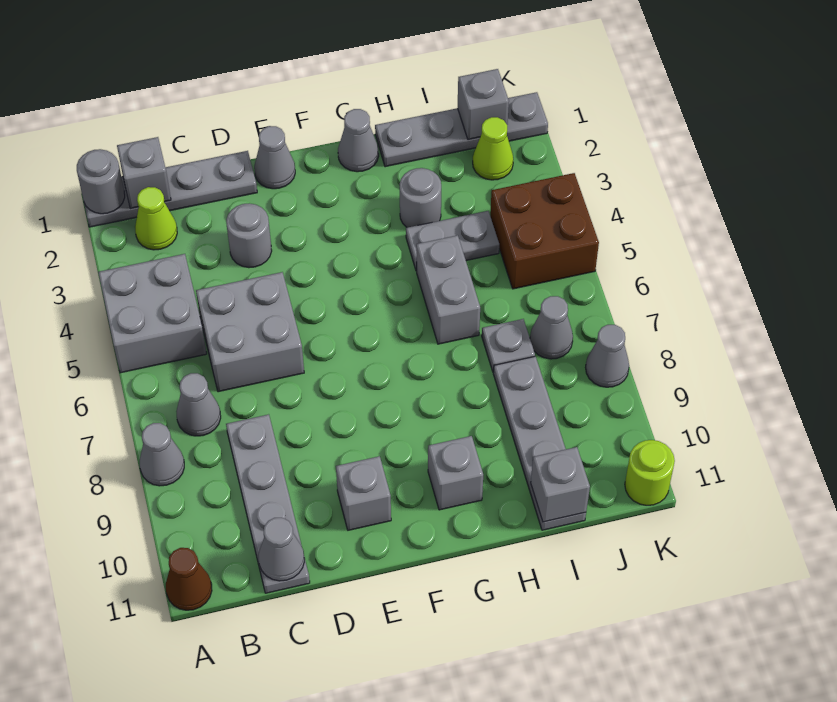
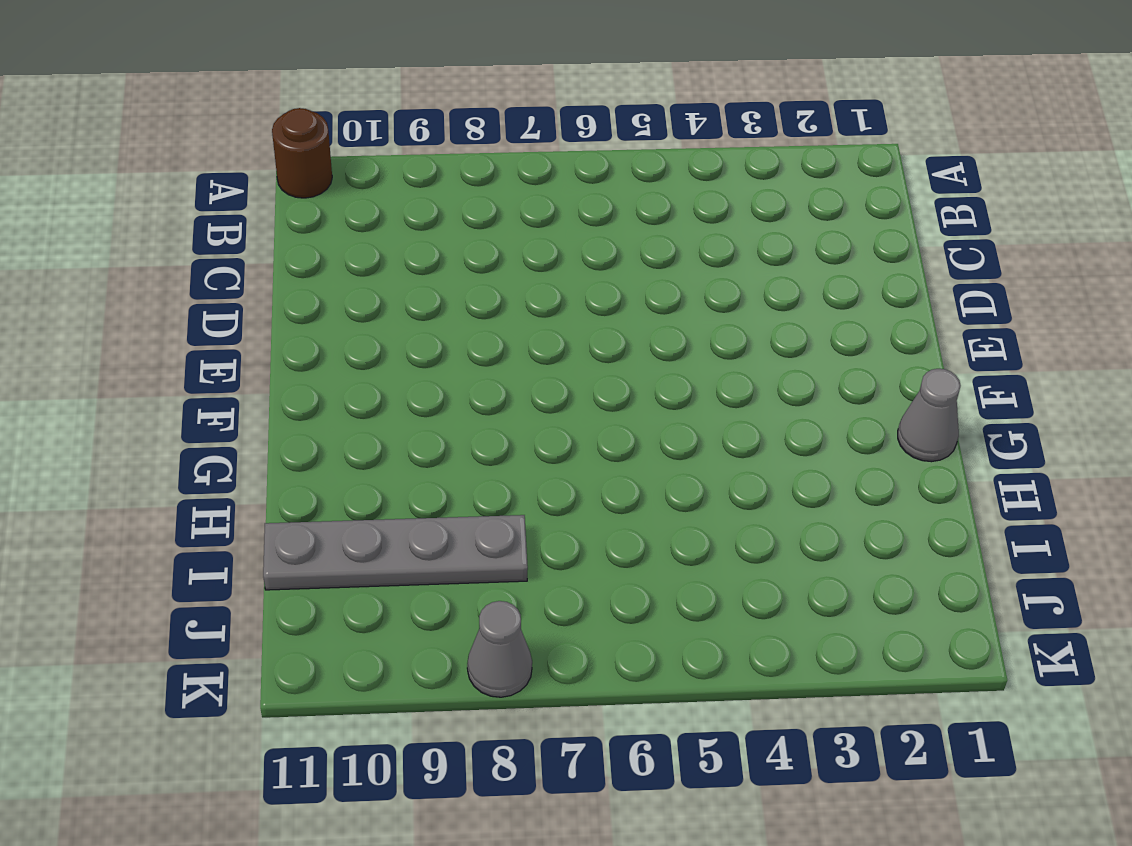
brown 1x1 round brick [272,108,332,198] -> brown 1x1 cone [166,548,212,610]
none -> grey 1x4 plate [84,151,257,227]
none -> grey 2x2 brick [98,254,207,373]
none -> grey 1x1 cone [140,423,184,486]

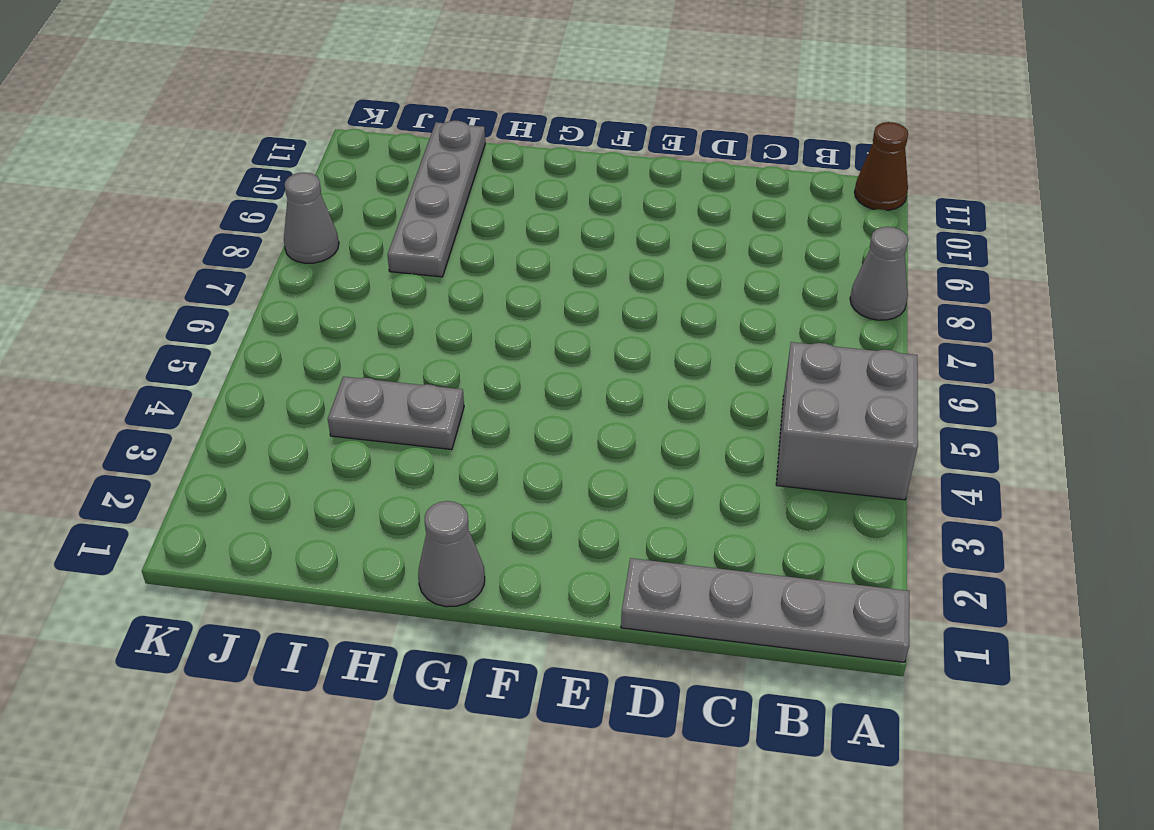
none -> lime 1x1 cone [135,187,177,250]
none -> grey 1x1 cone [176,373,221,436]
none -> grey 2x2 brick [196,272,304,392]

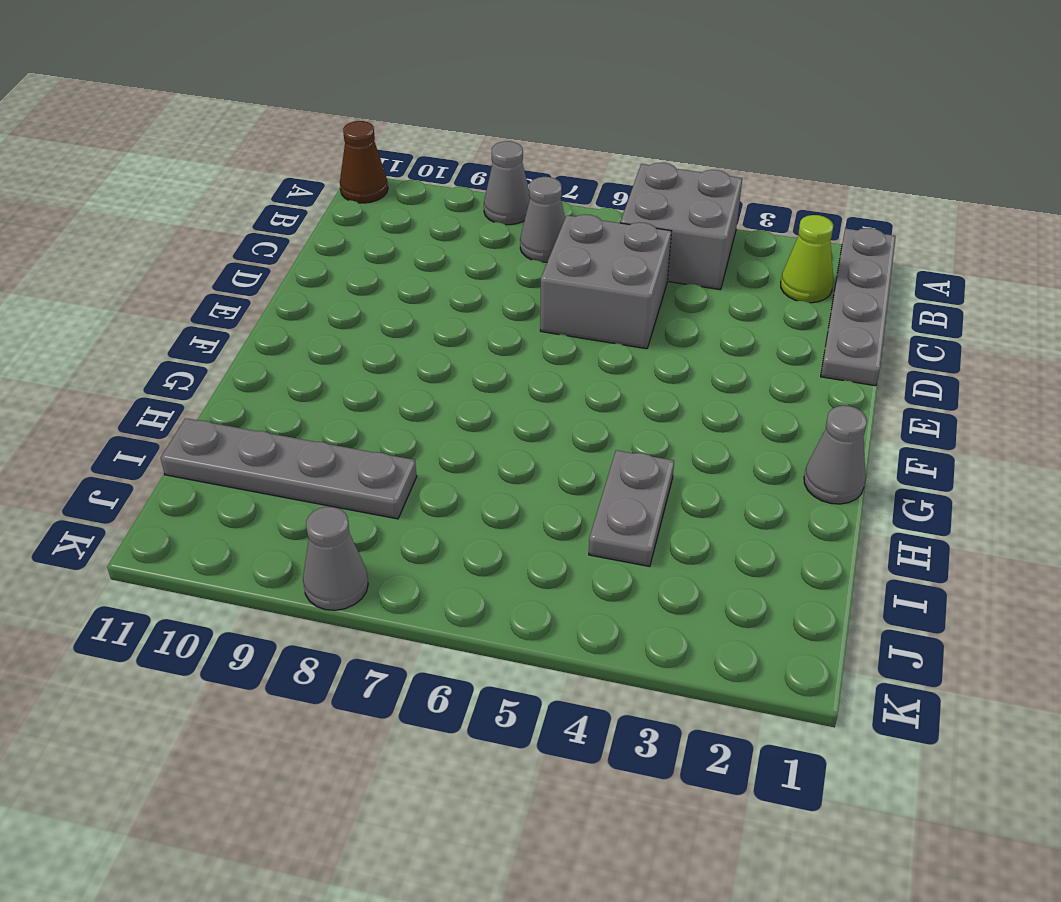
none -> grey 1x4 plate [226,414,310,593]
none -> grey 1x1 round brick [226,203,272,268]
none -> grey 1x1 cone [254,126,295,189]

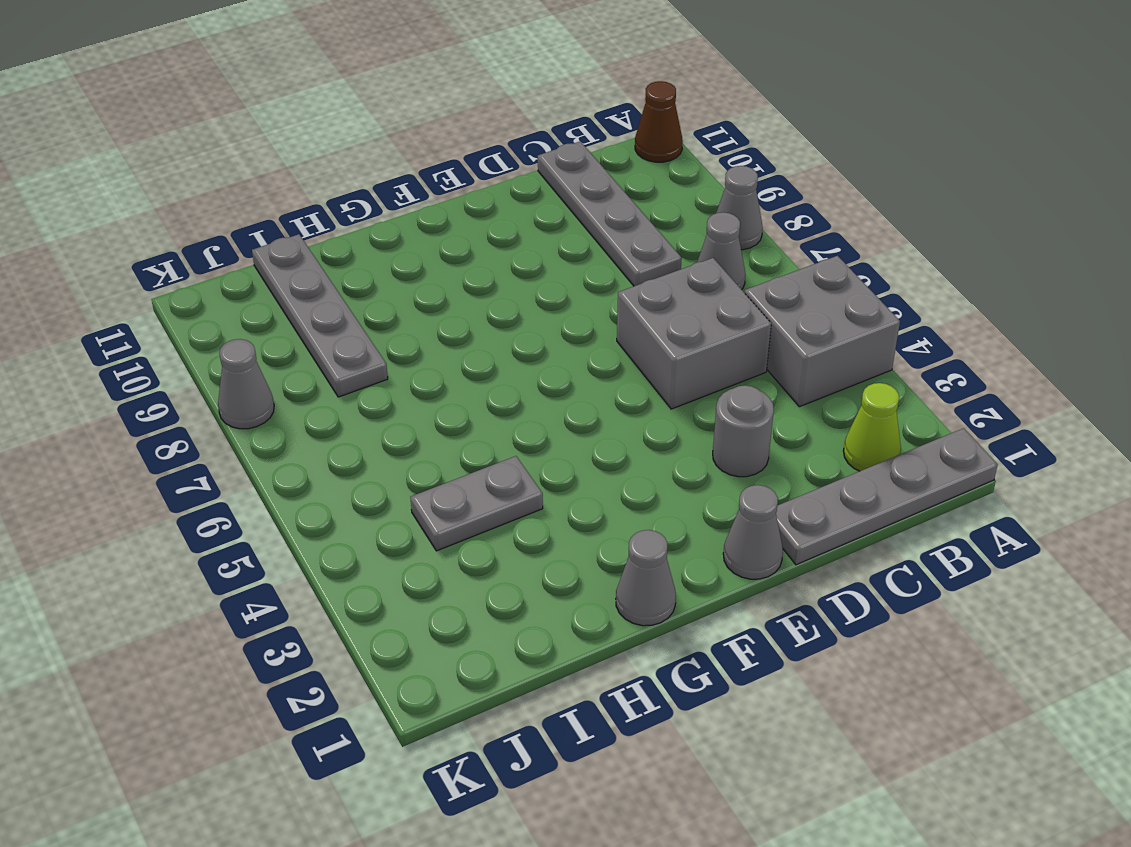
none -> grey 1x1 brick [336,456,391,530]
none -> grey 1x1 brick [428,436,483,510]
none -> grey 1x4 plate [375,92,548,167]

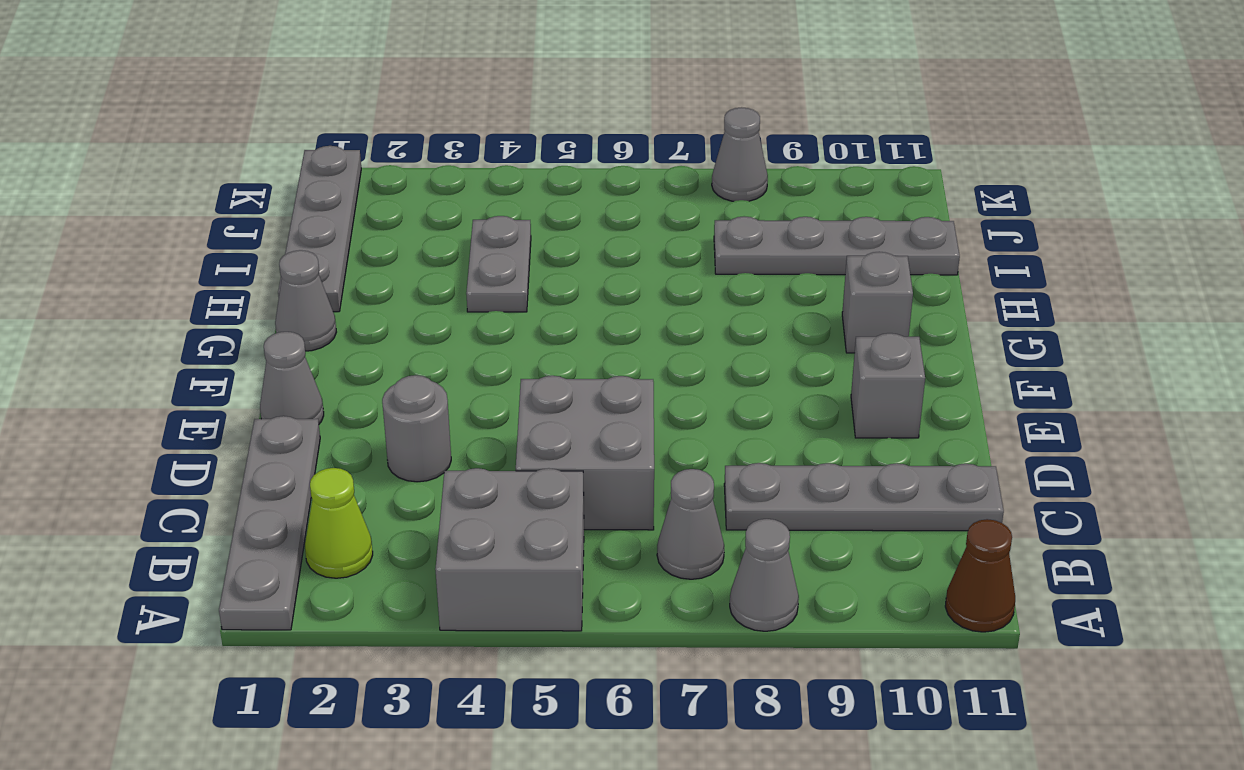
none -> grey 1x1 round brick [400,168,441,228]
none -> grey 1x2 brick [416,235,480,344]
none -> grey 1x1 plate [482,319,535,372]

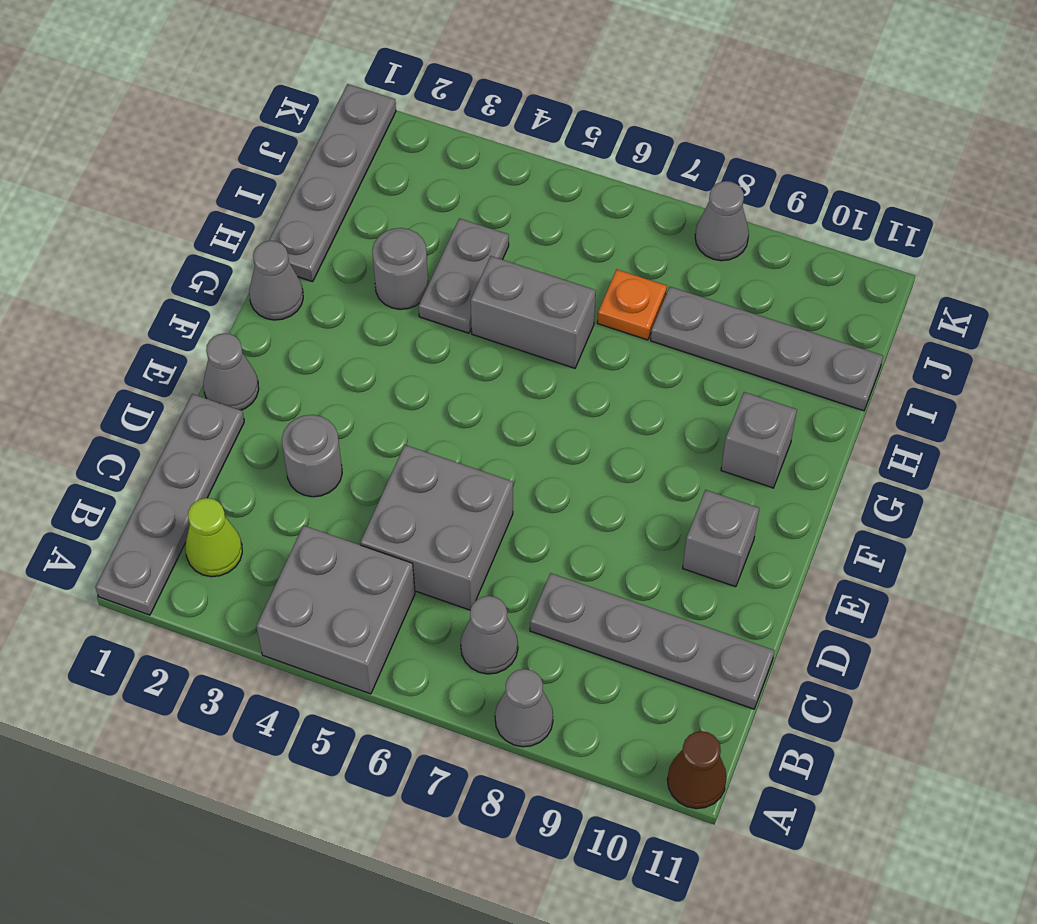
orange 1x1 plate [597,270,667,340] -> grey 1x1 plate [482,319,535,372]
none -> lime 1x1 cone [473,117,513,180]
none -> brown 2x2 brick [490,173,599,289]
none -> grey 1x1 cone [530,296,573,359]

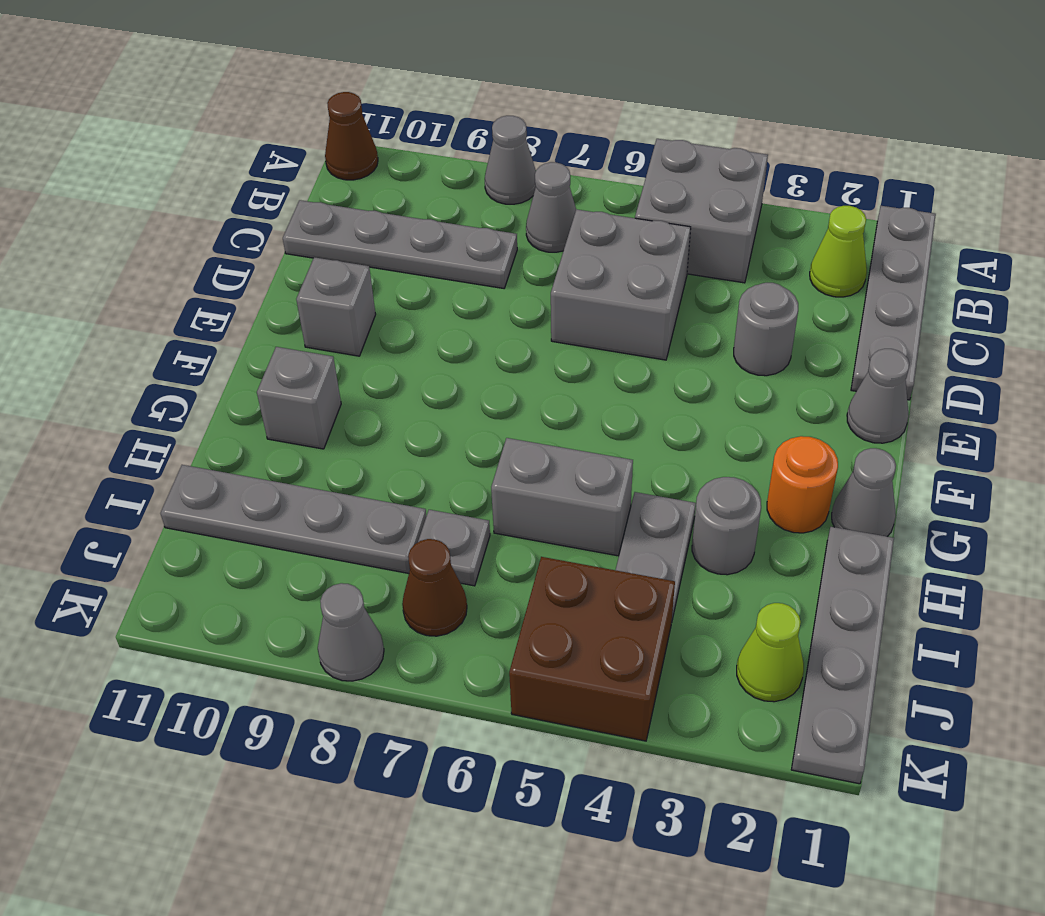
orange 1x1 round brick [767,436,838,533] -> none
brown 1x1 cone [402,539,467,636] -> grey 1x1 cone [530,296,573,359]
none -> lime 1x1 round brick [625,440,675,505]
none -> grey 1x1 round brick [77,149,125,214]
none -> grey 1x1 brick [117,137,171,209]

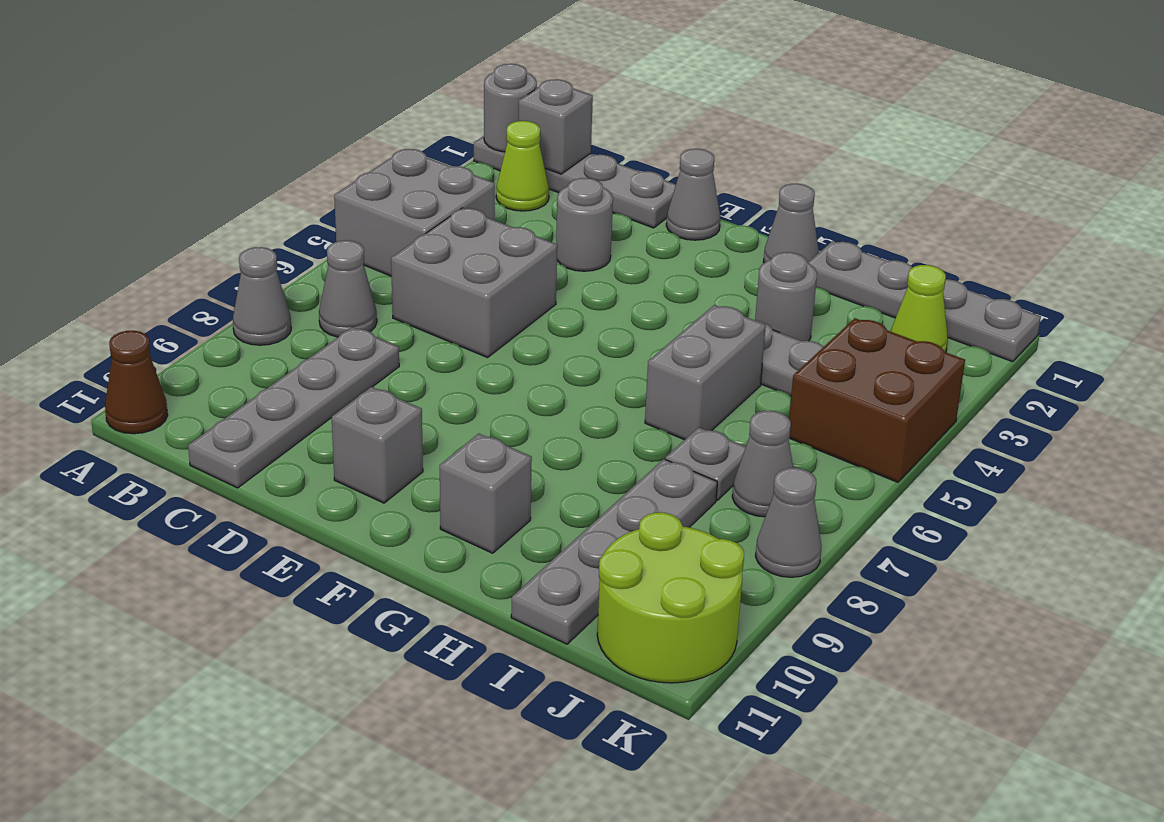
lime 2x2 round brick [597,512,744,683] -> lime 1x1 round brick [625,440,675,505]
none -> grey 1x1 cone [258,518,304,581]
none -> grey 1x1 brick [531,447,590,522]
none -> grey 1x1 brick [458,69,509,140]

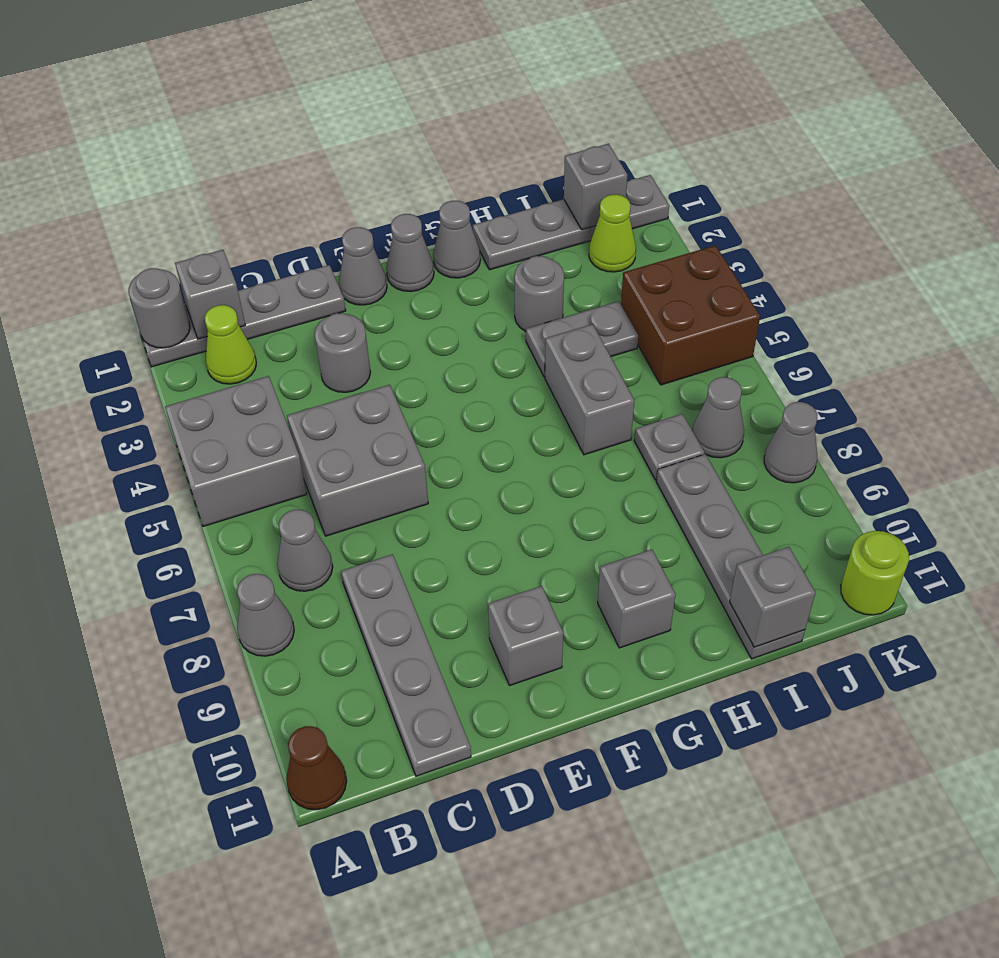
grey 1x1 cone [386,214,434,291] -> grey 1x1 cone moved to [258,518,304,581]

